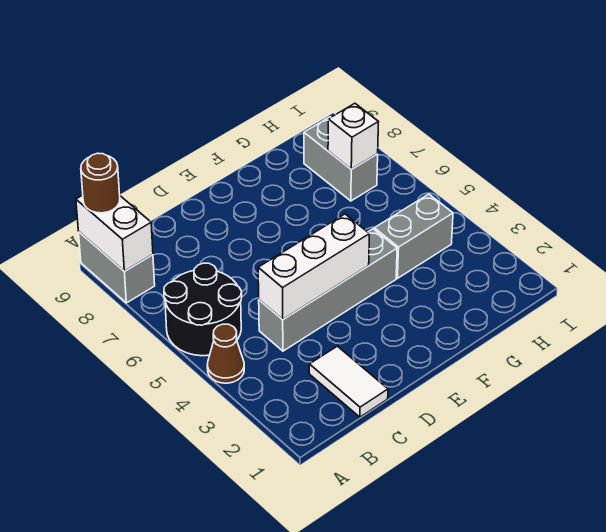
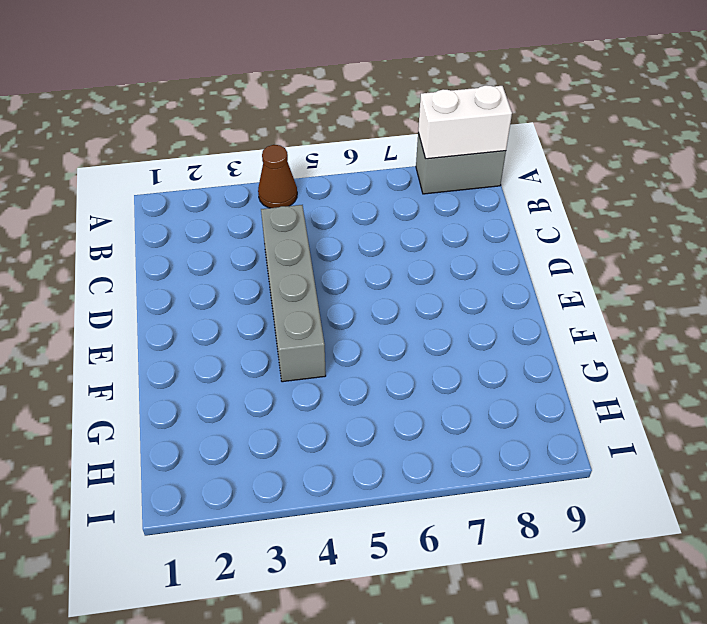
none -> black 2x2 round brick [164,263,242,356]
none -> white 1x2 tile [309,346,388,417]

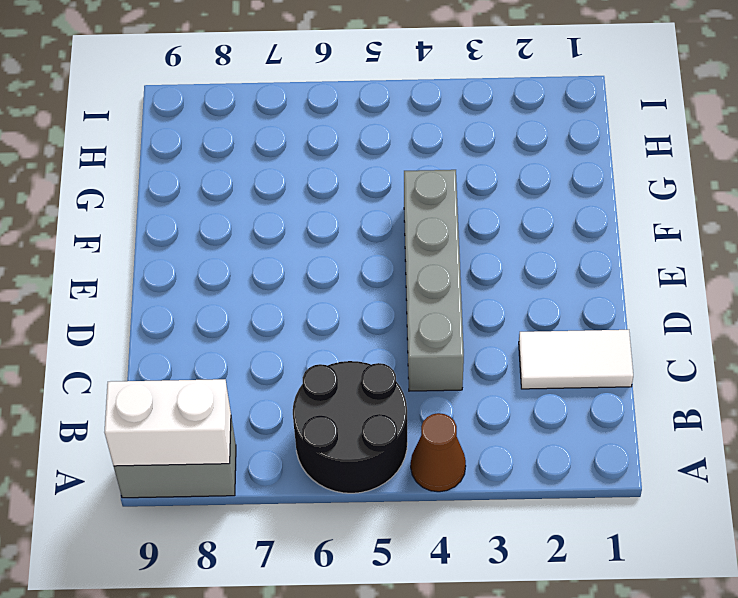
none -> grey 1x2 brick [374,194,453,278]
none -> grey 1x2 brick [304,117,378,201]

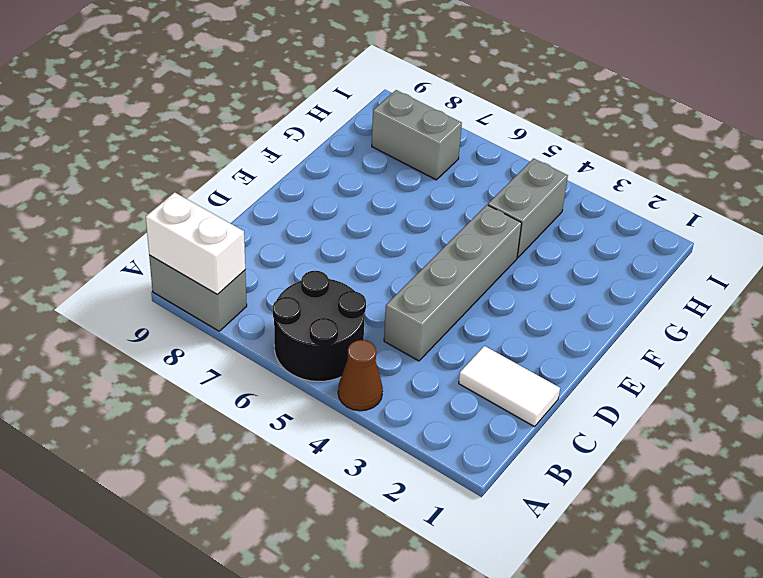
none -> white 1x3 brick [258,214,369,320]
none -> white 1x1 brick [328,103,378,169]

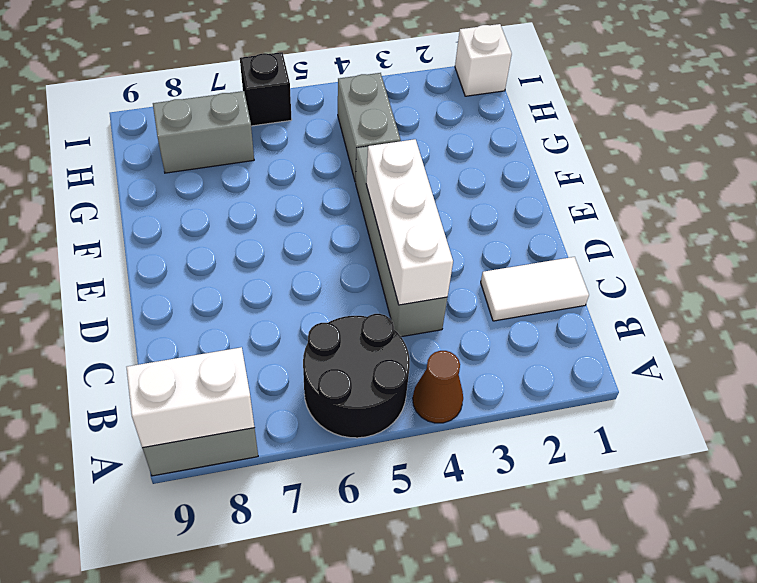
white 1x1 brick [455,24,512,96] -> white 1x1 brick moved to [328,103,378,169]
black 1x1 brick [240,52,292,126] -> none
none -> brown 1x1 round brick [81,153,120,213]

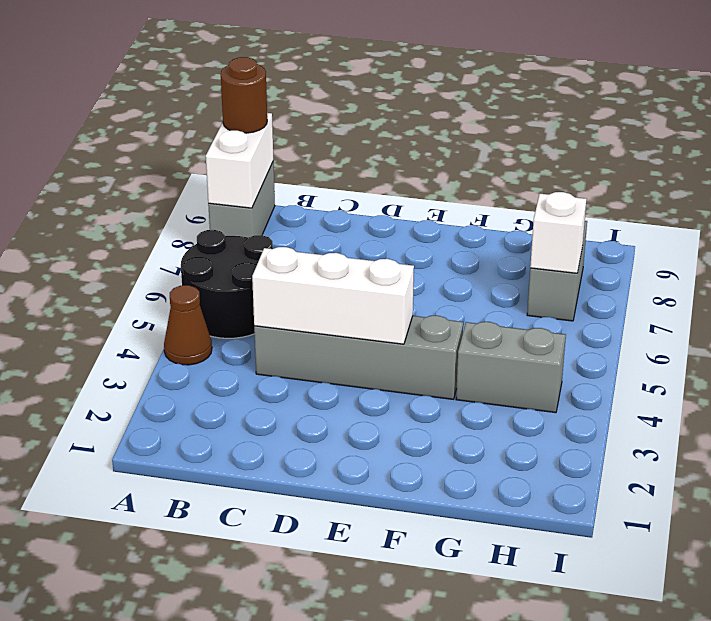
none -> white 1x2 tile [309,346,388,417]

